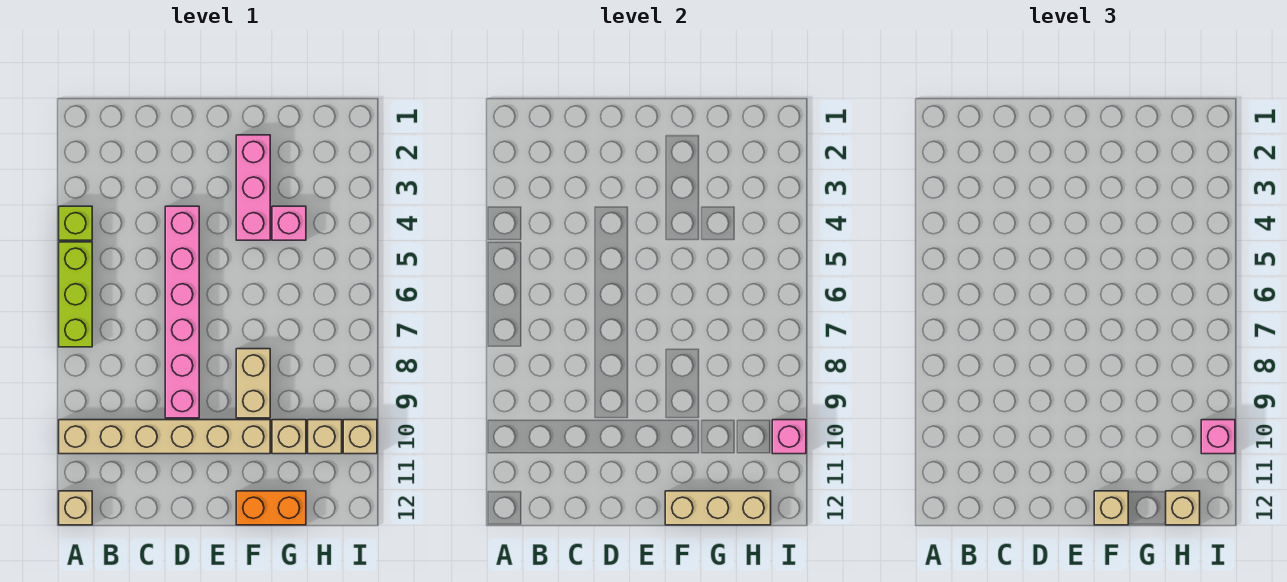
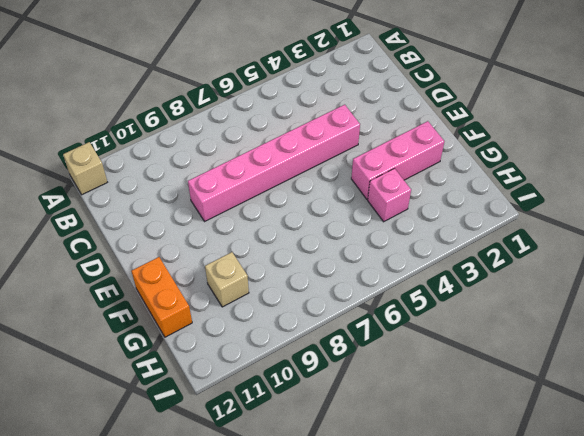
none -> lime 1x1 brick [59,206,92,240]
none -> lime 1x3 brick [59,242,92,347]
none -> tan 1x6 brick [59,420,270,454]

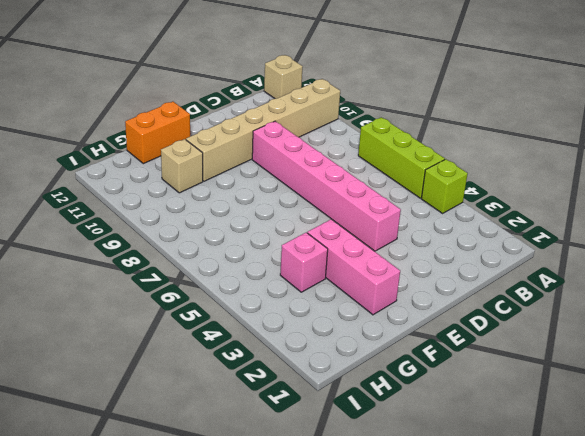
none -> tan 1x2 brick [236,349,270,418]
none -> tan 1x1 brick [308,420,342,454]
none -> tan 1x1 brick [343,420,377,454]

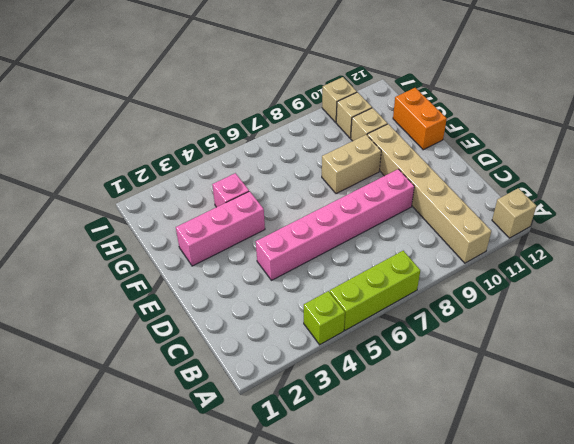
none -> tan 1x3 brick [665,491,771,525]
none -> pink 1x1 brick [772,420,806,454]
none -> tan 1x1 brick [1094,491,1128,525]

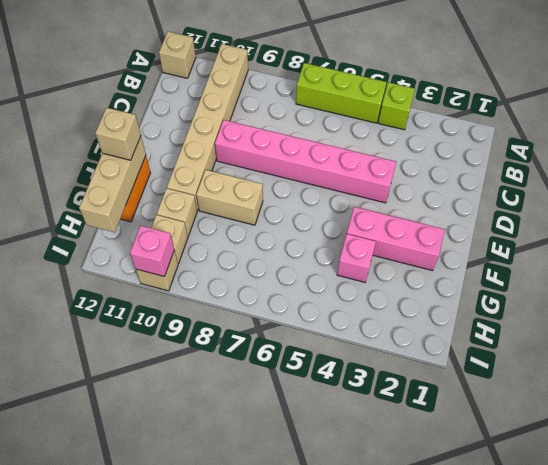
none -> tan 1x1 brick [1166,491,1200,525]
none -> pink 1x1 brick [1201,420,1235,454]

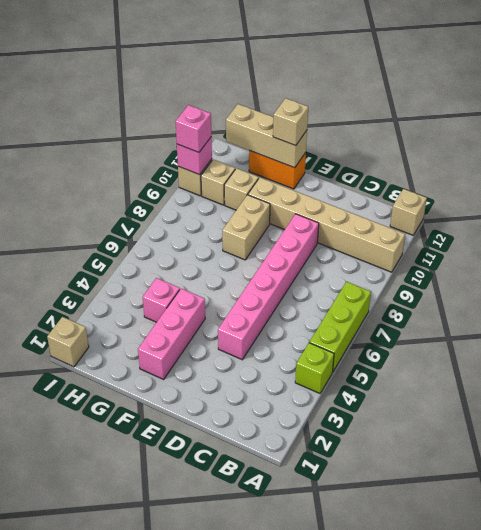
tan 1x1 brick [47,317,89,367] -> tan 1x1 brick moved to [1166,491,1200,525]

